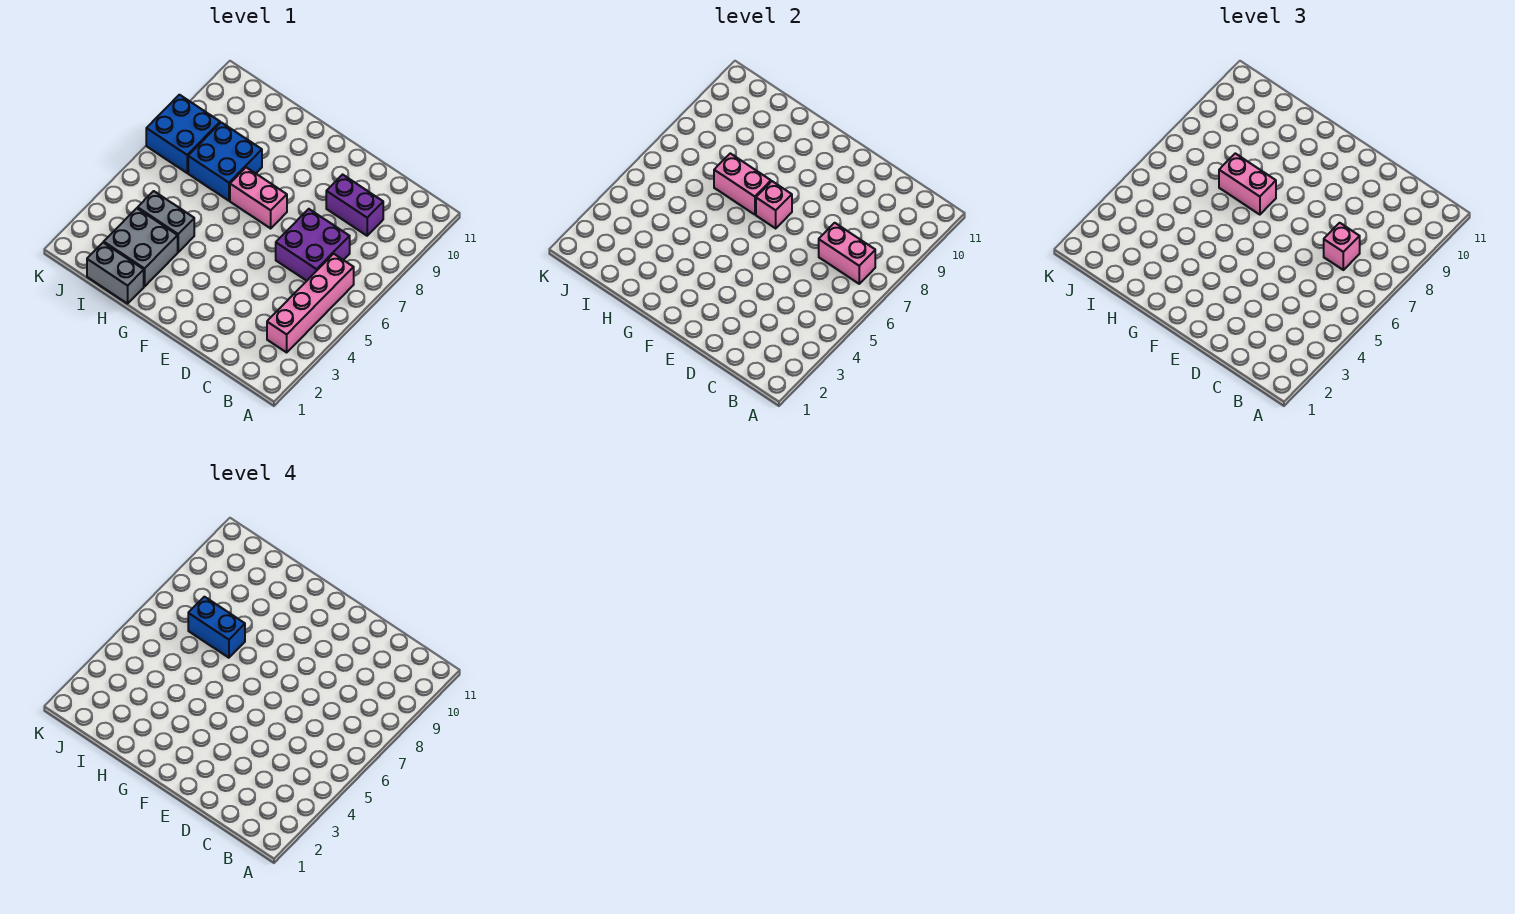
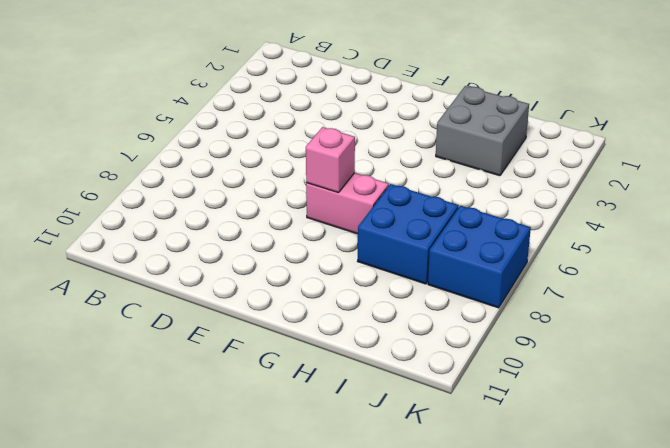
none -> pink 1x4 brick [267,254,354,352]
none -> purple 2x2 brick [276,209,350,281]
none -> purple 1x2 brick [326,175,383,236]

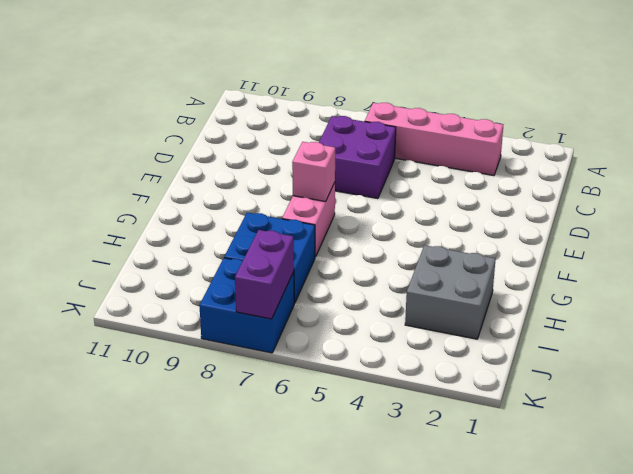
purple 1x2 brick [235,230,294,319] -> purple 1x2 brick moved to [326,175,383,236]
none -> grey 1x2 brick [87,243,144,304]
none -> grey 1x2 brick [138,191,194,252]
none -> pink 1x2 brick [819,223,875,284]

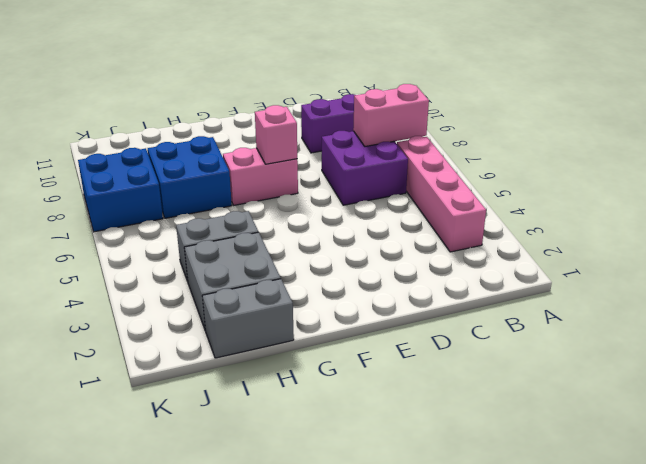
none -> pink 1x2 brick [714,153,771,215]
none -> pink 1x1 brick [1324,223,1360,270]
none -> pink 1x2 brick [1219,153,1276,215]

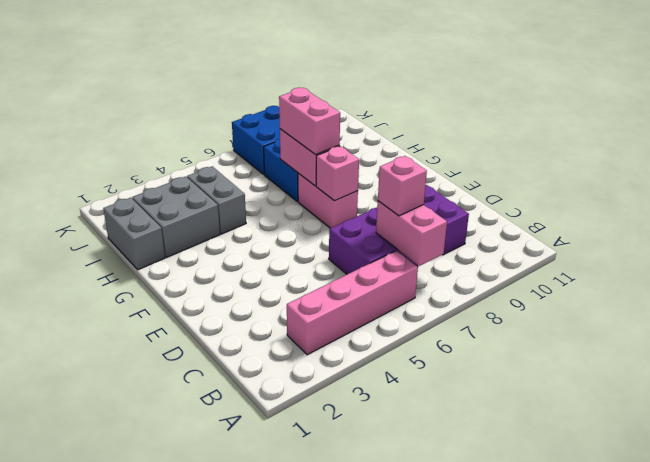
none -> blue 1x2 brick [188,597,245,658]

